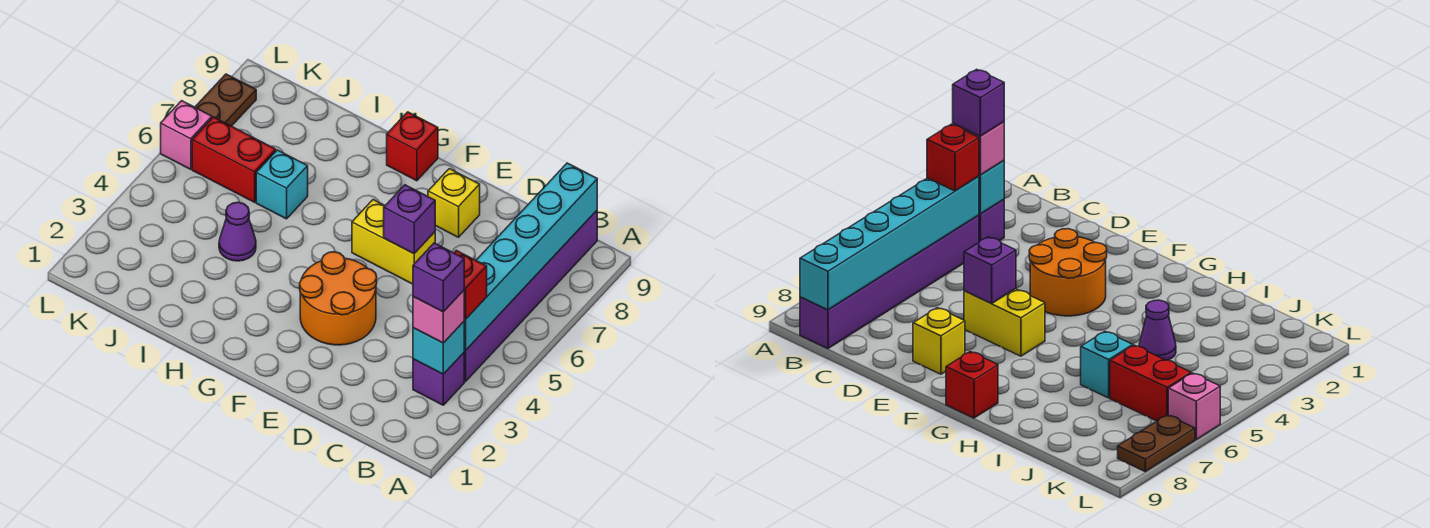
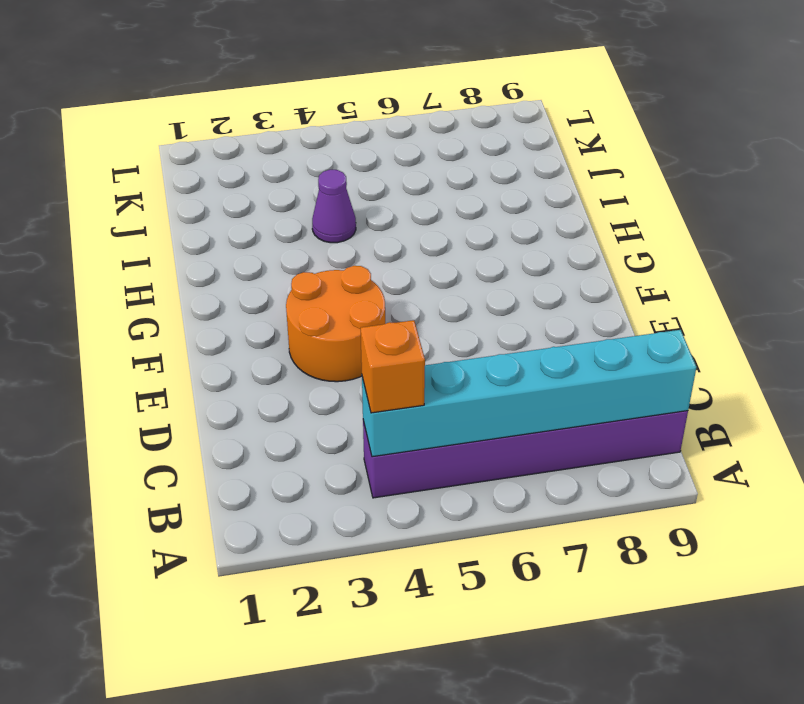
orange 1x1 brick [361,320,425,413] -> red 1x1 brick [454,250,487,319]
none -> purple 1x1 brick [413,353,464,405]
none -> yellow 1x2 brick [352,200,435,284]
none -> yellow 1x1 brick [428,169,480,237]

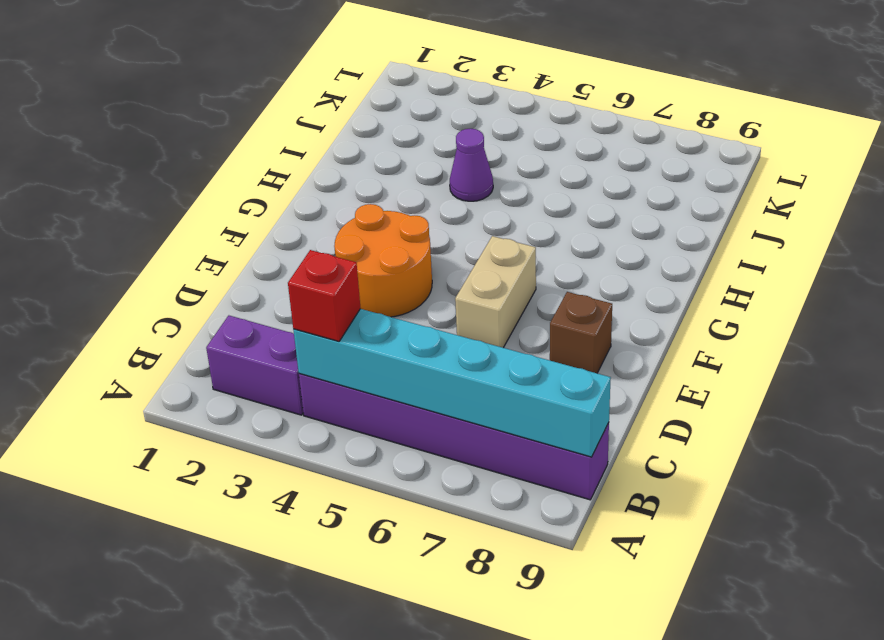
purple 1x2 brick [206,316,303,415] -> purple 1x1 brick [413,353,464,405]
tan 1x2 brick [455,236,536,348] -> yellow 1x2 brick [352,200,435,284]
brown 1x1 brick [550,292,612,373] -> yellow 1x1 brick [428,169,480,237]
none -> red 1x1 brick [387,112,438,181]
none -> cyan 1x1 brick [256,150,308,219]
none -> red 1x2 brick [192,117,276,202]

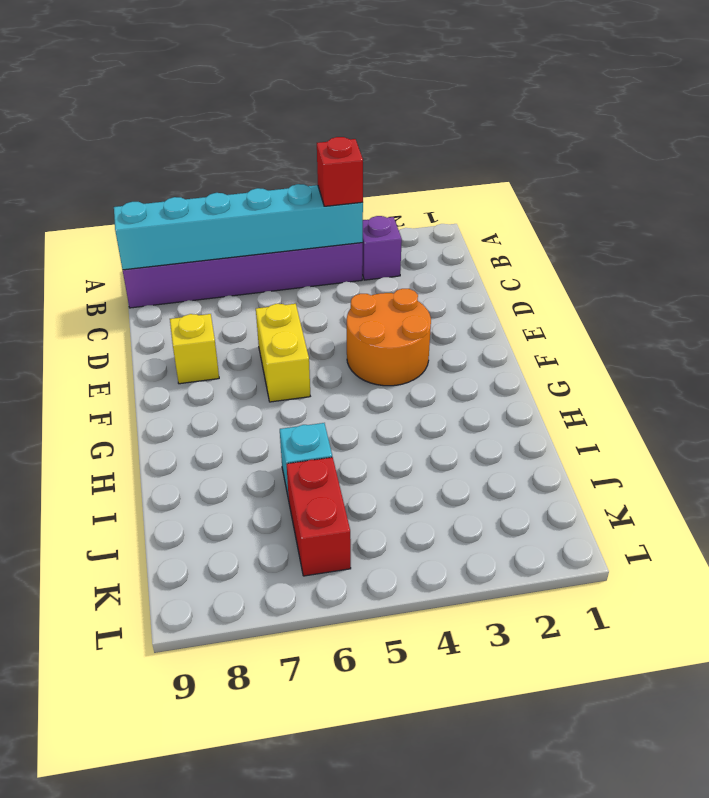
none -> red 1x1 brick [387,112,438,181]
none -> purple 1x1 cone [219,202,256,261]
none -> pink 1x1 brick [161,101,212,169]

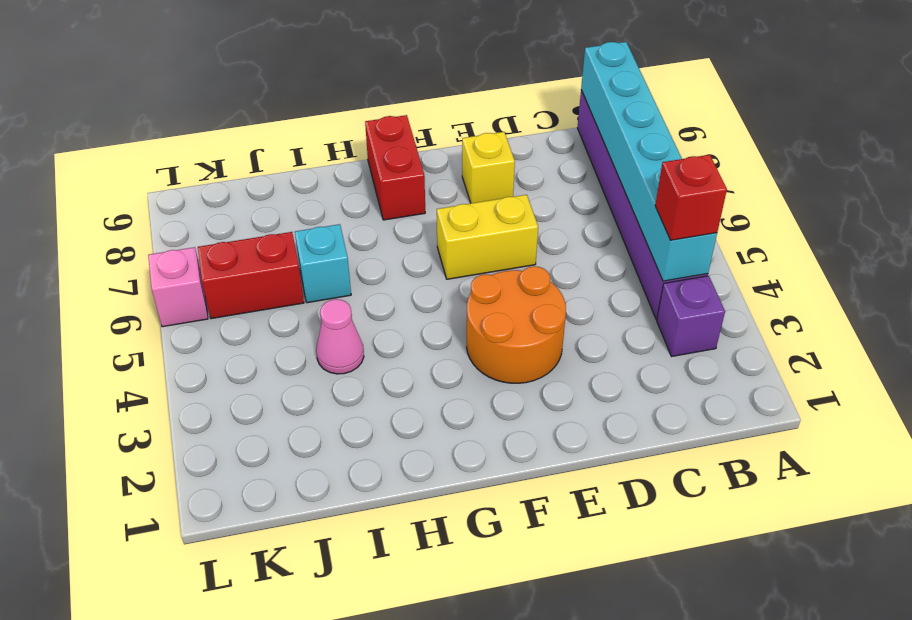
red 1x2 brick [365,115,425,220] -> red 1x1 brick [387,112,438,181]
pink 1x1 cone [316,299,364,374] -> purple 1x1 cone [219,202,256,261]
none -> brown 1x2 plate [195,74,256,126]
none -> cyan 1x1 brick [413,322,464,374]
none -> purple 1x1 brick [384,185,435,254]

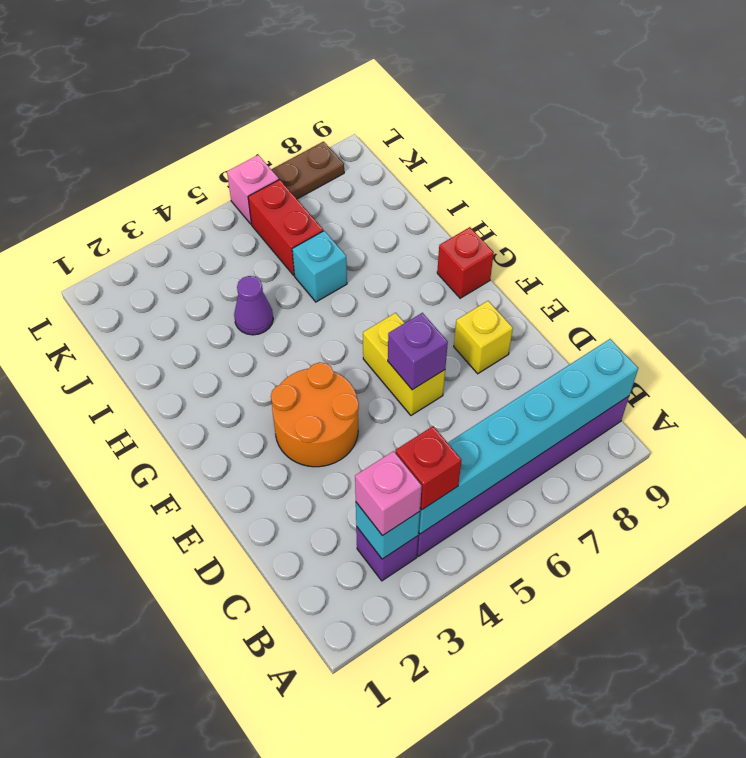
none -> purple 1x1 brick [413,243,464,312]

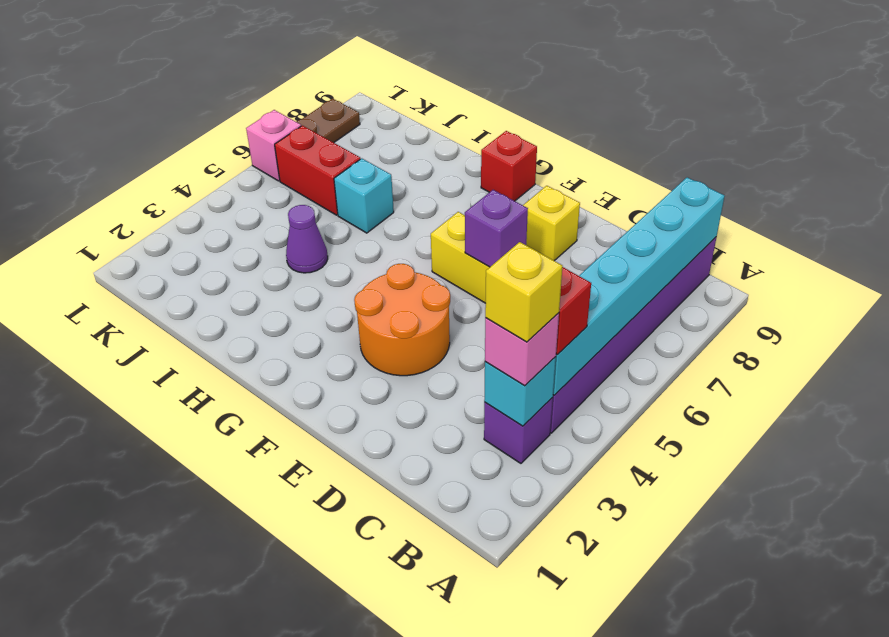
yellow 1x1 brick [485,242,562,342] -> purple 1x1 brick [413,243,464,312]

